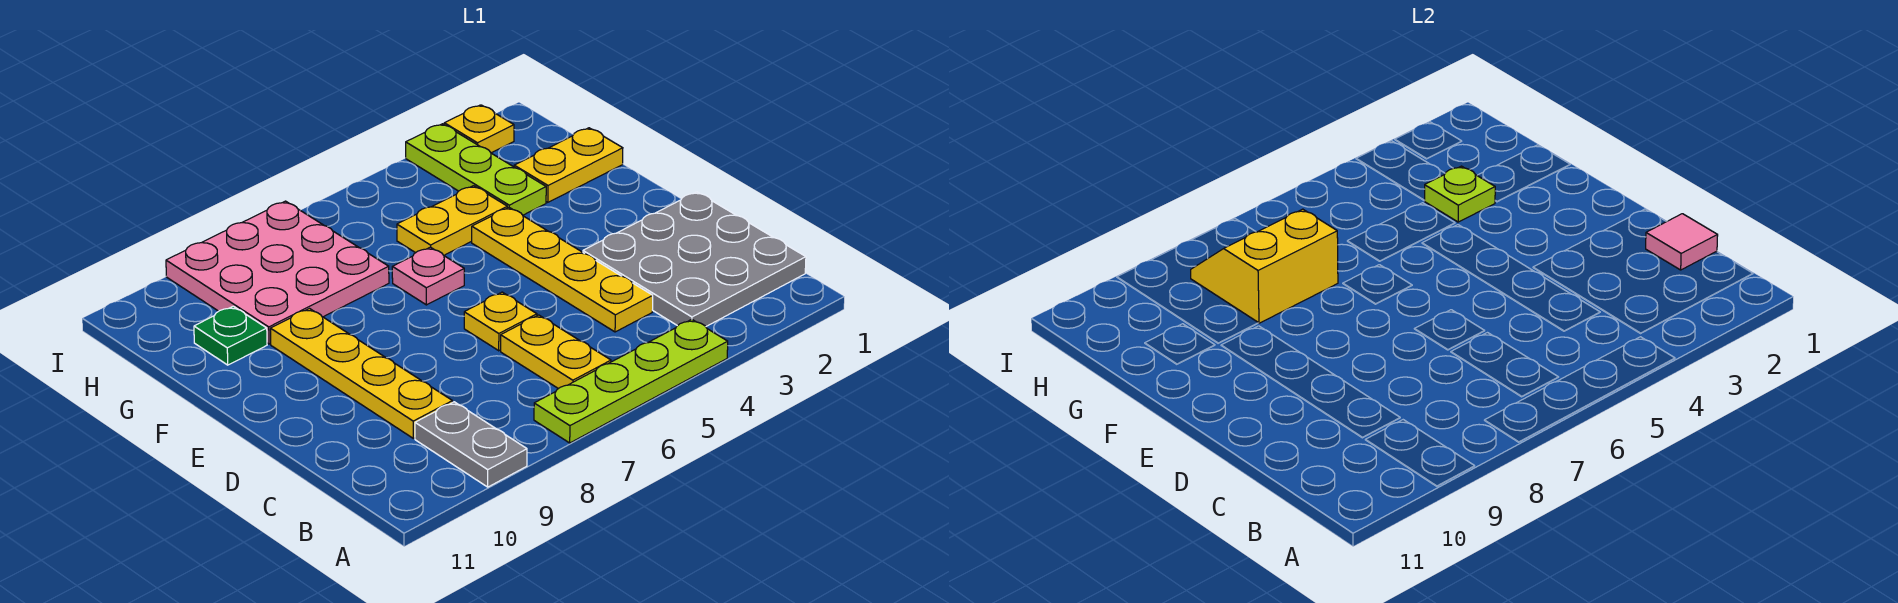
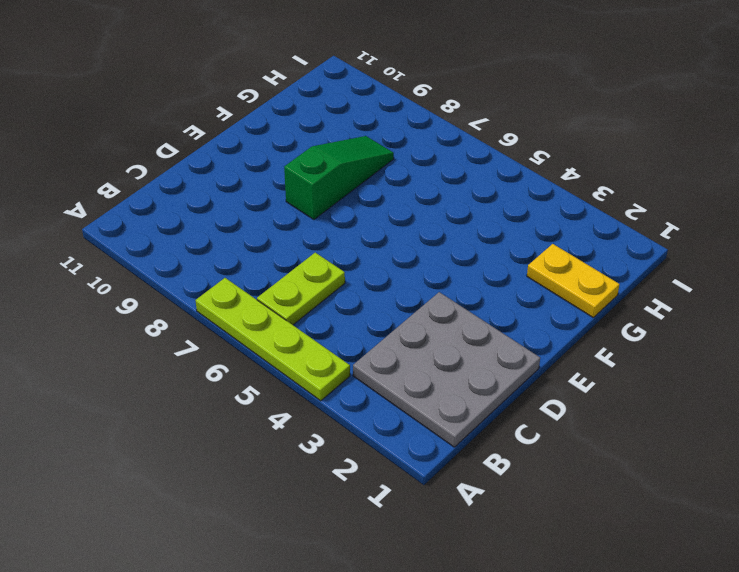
lime 1x2 plate [257,253,345,325] -> yellow 1x2 plate [501,315,611,389]
green 1x3 slope [284,136,394,220] -> pink 3x3 plate [166,201,389,344]
none -> grey 1x2 plate [415,402,527,487]
none -> yellow 1x4 plate [472,208,653,332]
none -> yellow 1x4 plate [270,309,452,438]

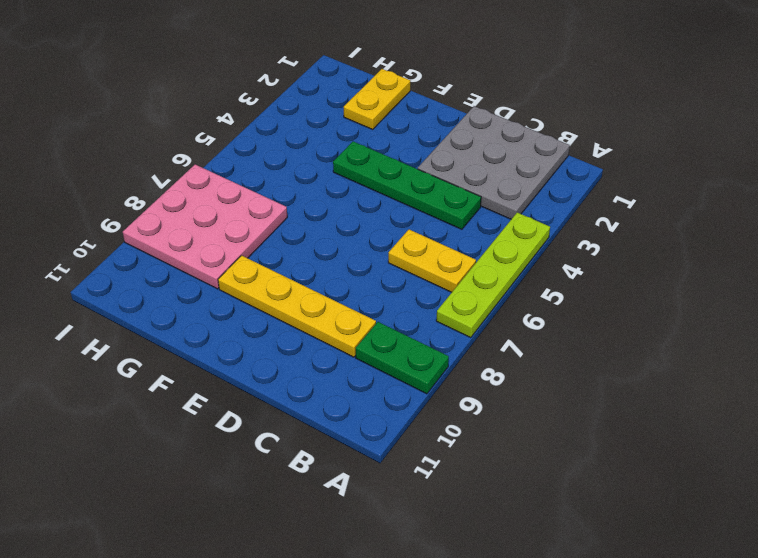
green 1x2 plate [356,322,449,394] -> grey 1x2 plate [415,402,527,487]
green 1x4 plate [333,141,481,229] -> yellow 1x4 plate [472,208,653,332]
none -> yellow 1x1 plate [464,292,537,351]
none -> pink 1x1 plate [392,247,464,305]
none -> lime 1x3 plate [406,124,546,215]

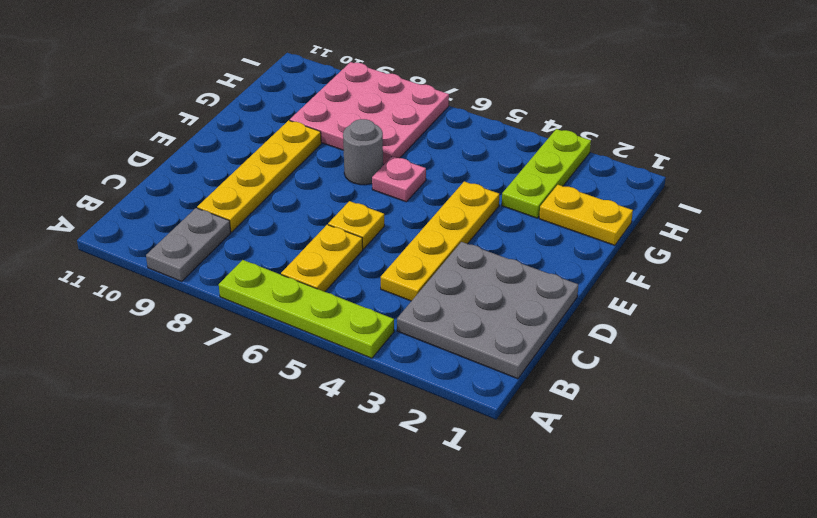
grey 1x1 round brick [343,119,383,185] -> none
none -> yellow 1x2 plate [397,186,507,255]
none -> green 1x1 plate [194,306,267,365]
none -> yellow 1x1 plate [444,105,514,153]

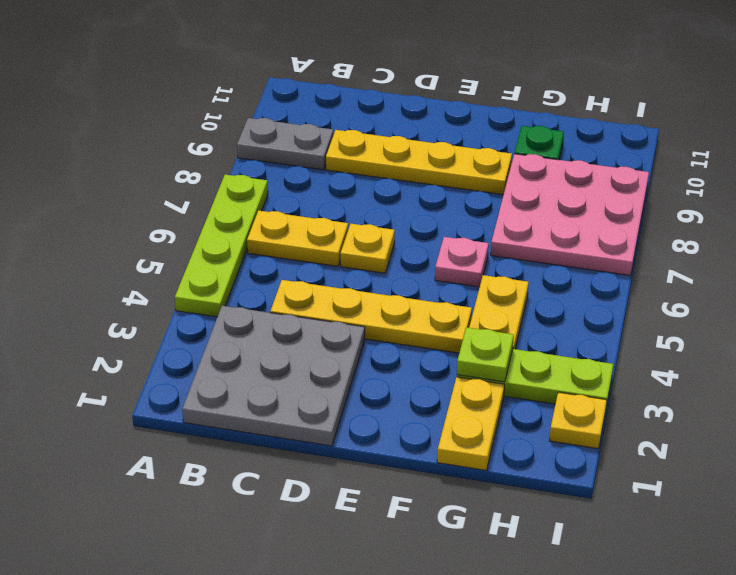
none -> pink 1x1 tile [1646,214,1718,270]
none -> yellow 2x2 slope [1191,209,1338,323]

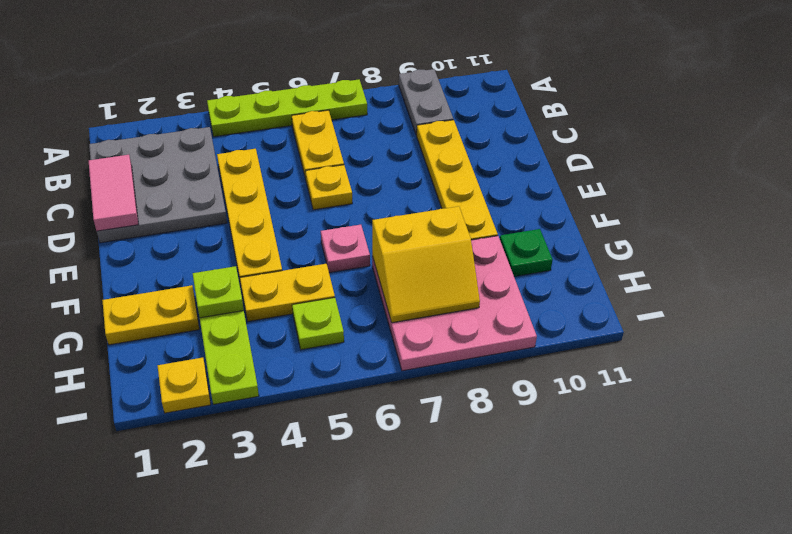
pink 1x2 tile [89,155,139,231] -> pink 1x1 tile [1646,214,1718,270]
lime 1x1 plate [292,298,344,350] -> none

